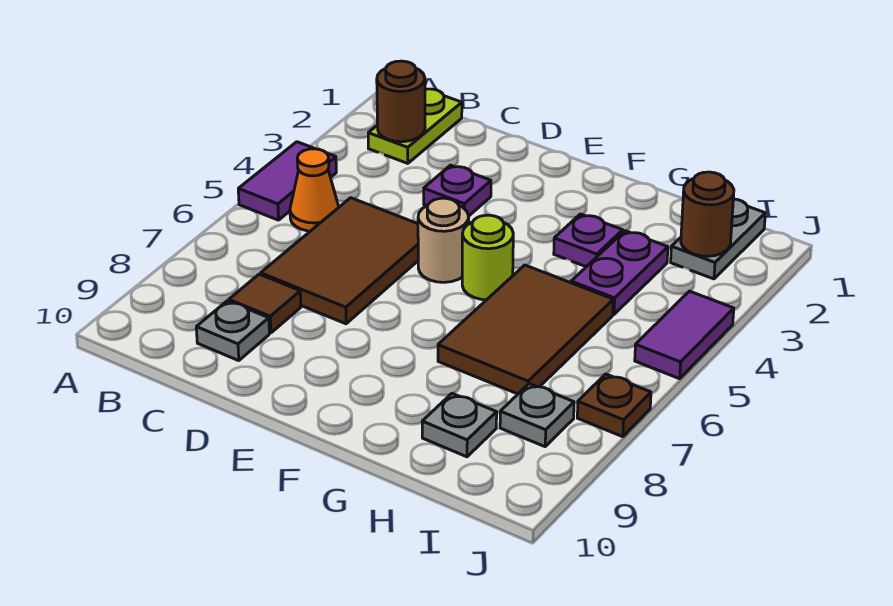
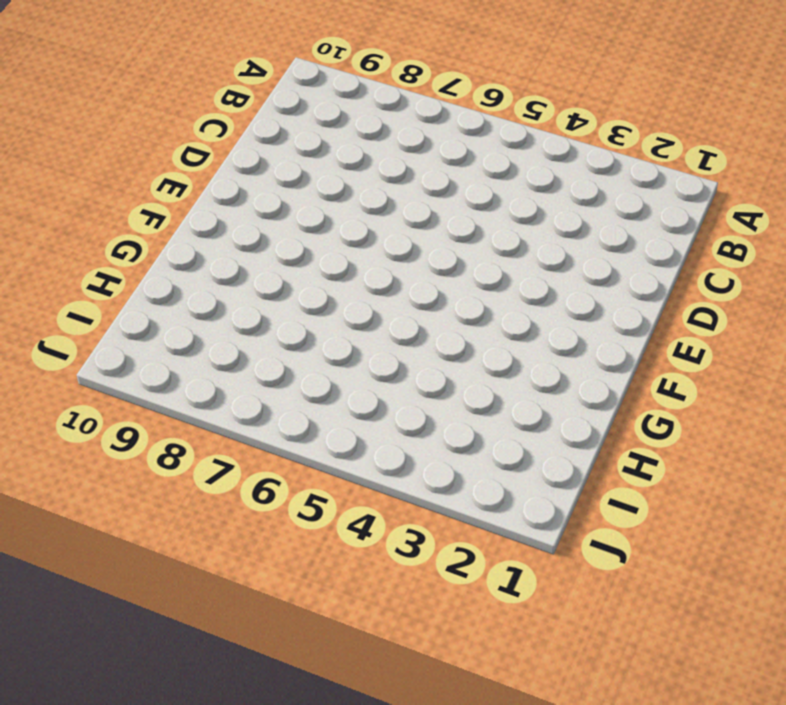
none -> purple 1x2 tile [238,142,336,220]
none -> lime 1x2 plate [368,89,462,163]
none -> orange 1x1 cone [290,149,339,231]

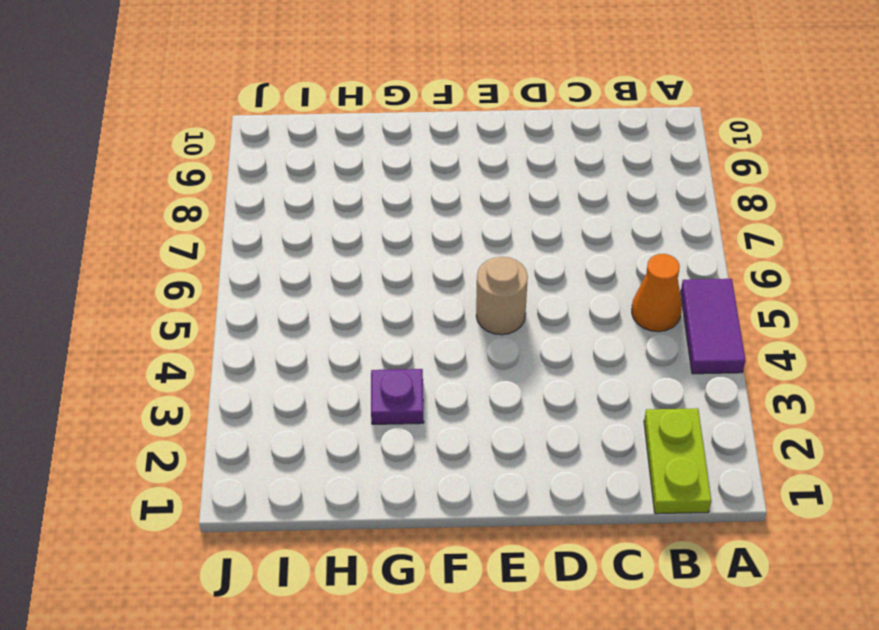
none -> brown 2x3 tile [261,198,418,324]
none -> brown 1x1 tile [229,274,301,333]
none -> grey 1x1 plate [196,301,269,361]

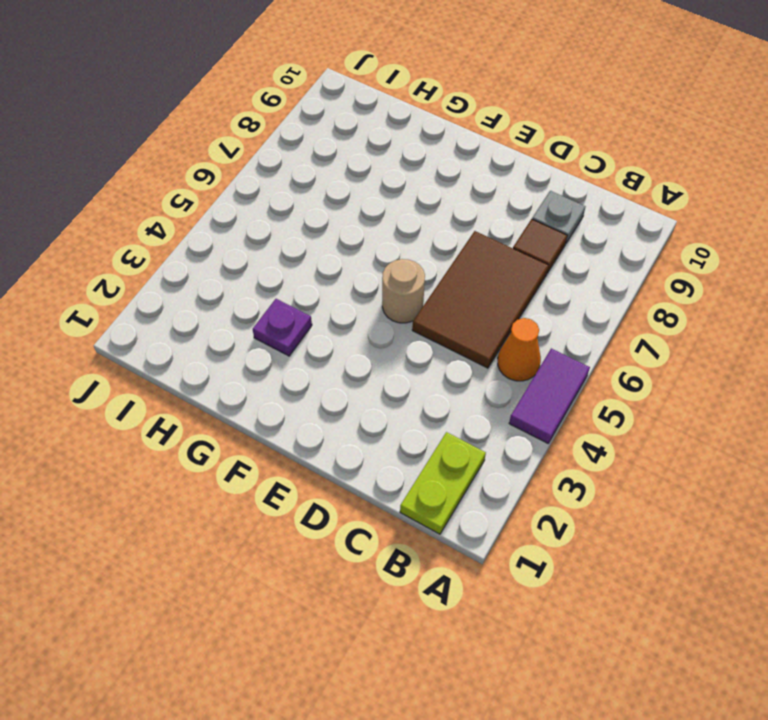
none -> purple 1x1 plate [424,165,491,216]
none -> lime 1x1 round brick [462,215,513,300]
none -> brown 2x3 tile [438,265,613,394]

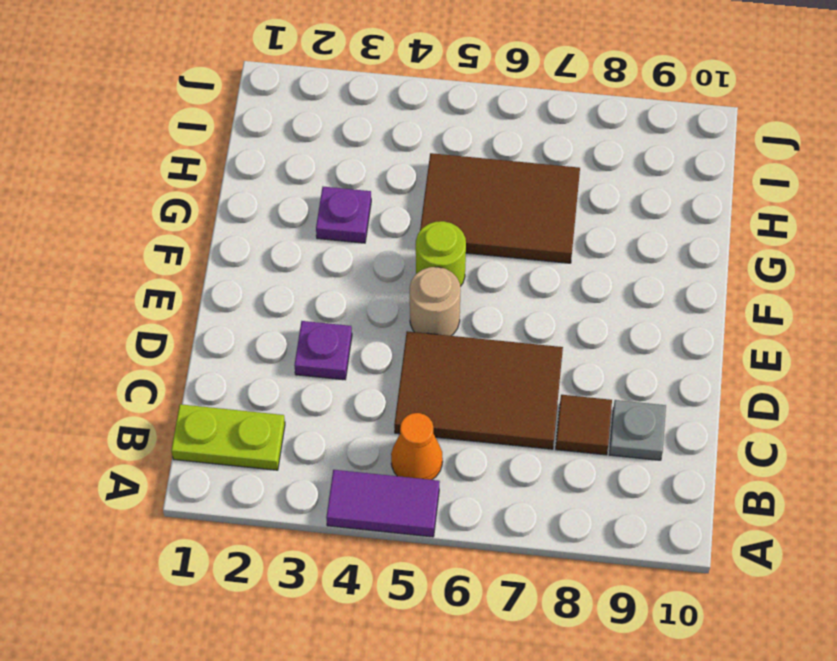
none -> purple 1x2 plate [571,231,668,314]
none -> grey 1x1 plate [422,393,497,457]
none -> grey 1x2 plate [671,199,765,279]

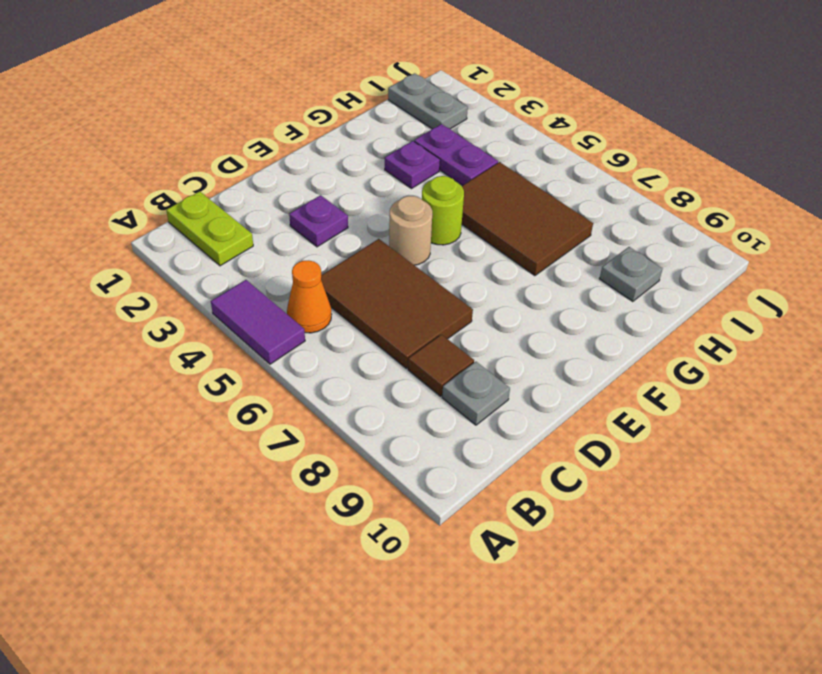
none -> grey 1x1 plate [500,384,574,447]
none -> purple 1x2 tile [635,291,734,379]
none -> brown 1x1 plate [577,374,651,437]

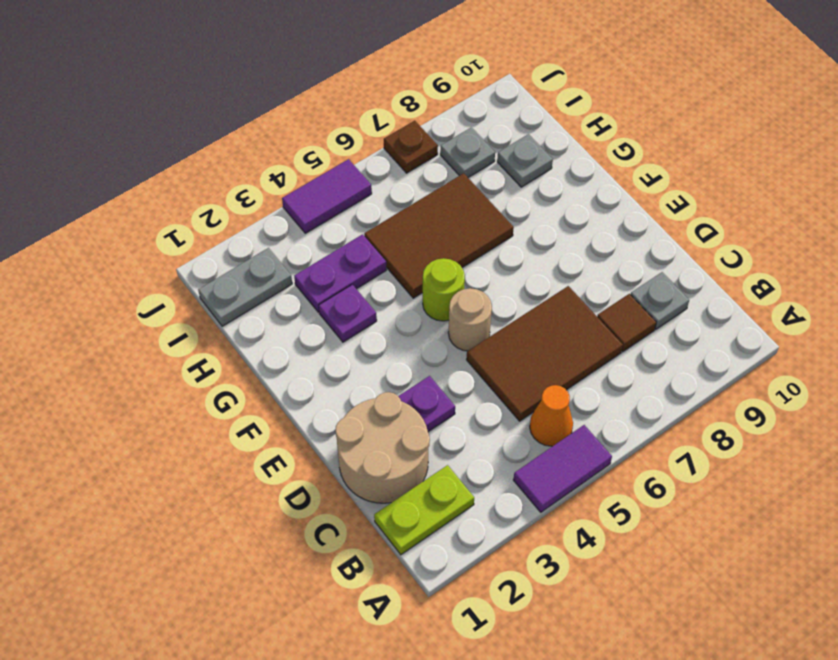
tan 2x2 round brick [335,392,430,503] -> none
none -> brown 1x1 round brick [377,61,425,142]
none -> brown 1x1 round brick [681,172,734,256]

